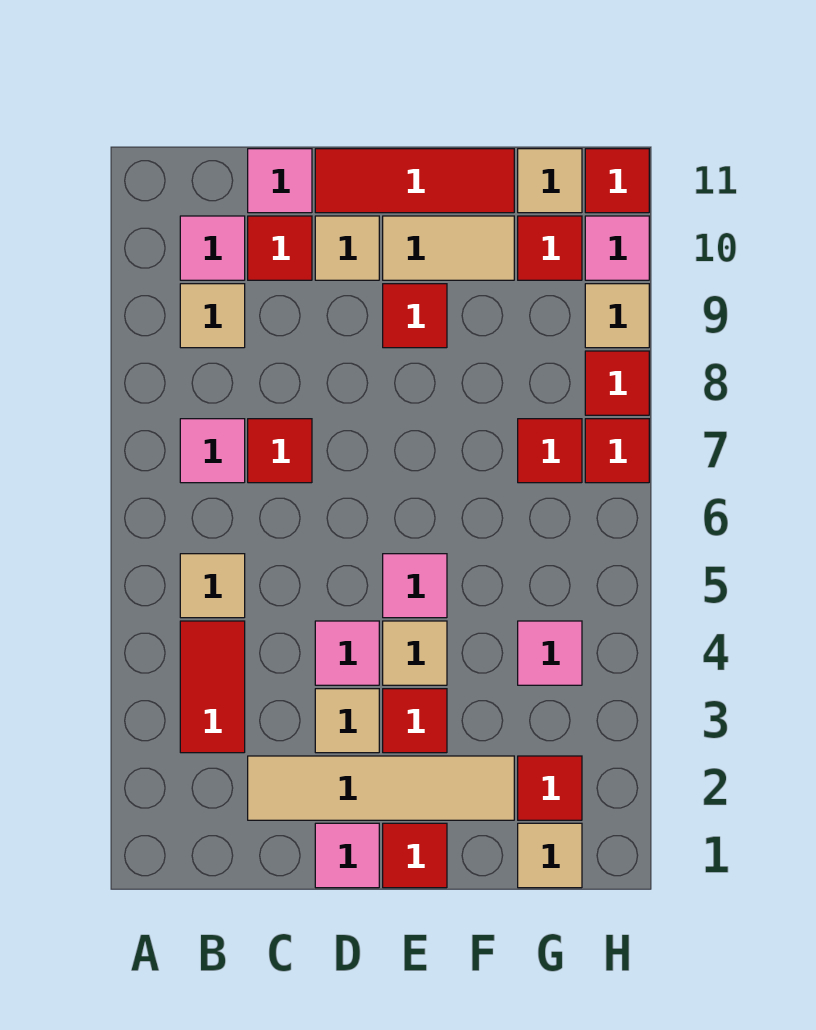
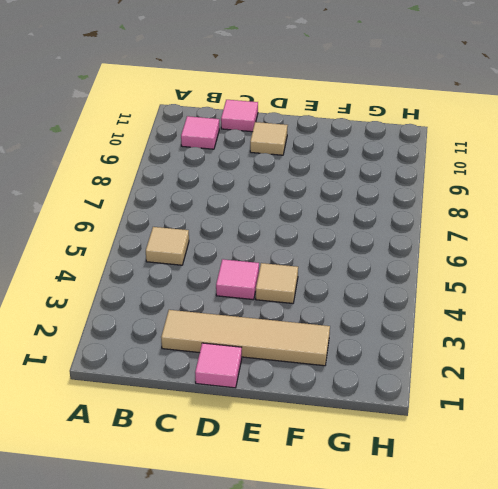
none -> red 1x2 tile [180,621,245,753]
none -> pink 1x1 tile [180,419,245,483]
none -> tan 1x1 tile [180,284,245,348]
none -> red 1x1 tile [248,419,312,483]

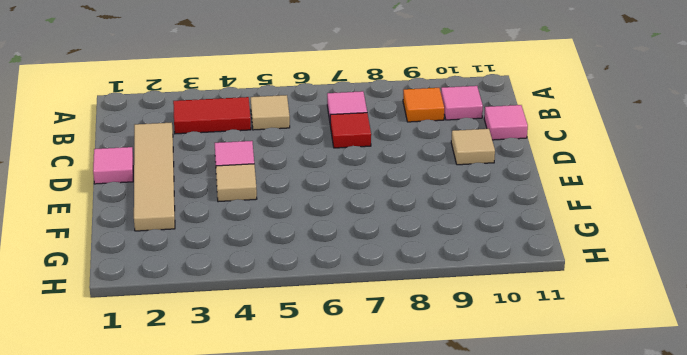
orange 1x1 tile [403,88,444,122] -> tan 1x1 tile [180,284,245,348]
none -> red 1x1 tile [248,216,312,280]
none -> tan 1x1 tile [315,689,379,753]
none -> red 1x3 tile [315,149,514,213]
none -> red 1x1 tile [383,823,447,888]

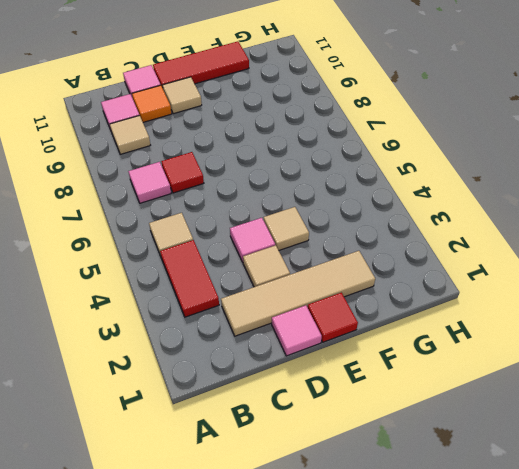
orange 1x1 tile [132,85,172,122] -> red 1x1 tile [248,216,312,280]
none -> red 1x1 tile [383,689,447,753]
none -> pink 1x1 tile [383,554,447,618]
none -> red 1x1 tile [383,284,447,348]
none -> tan 1x2 tile [383,216,514,280]

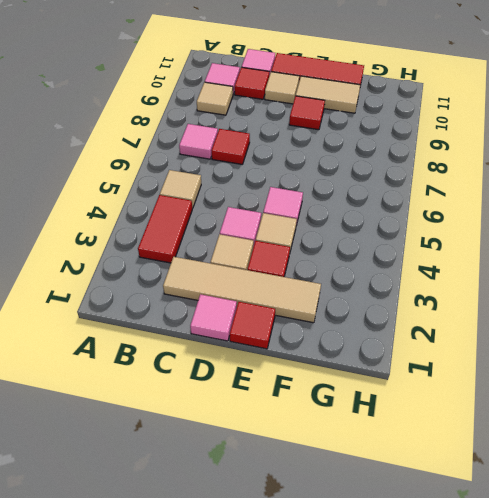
none -> tan 1x1 tile [518,823,582,888]
none -> red 1x1 tile [518,756,582,820]
none -> pink 1x1 tile [518,621,582,685]
none -> red 1x1 tile [518,419,582,483]

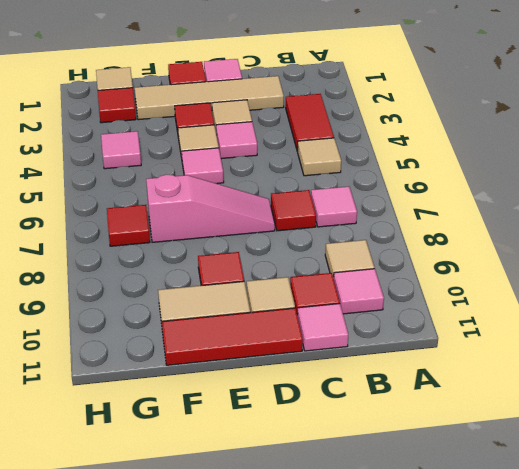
pink 1x3 slope [146,175,275,242] -> none
none -> red 1x1 tile [518,216,582,280]
none -> tan 1x1 tile [518,149,582,213]
none -> red 1x1 tile [585,419,649,483]
none -> red 1x1 tile [585,351,649,415]

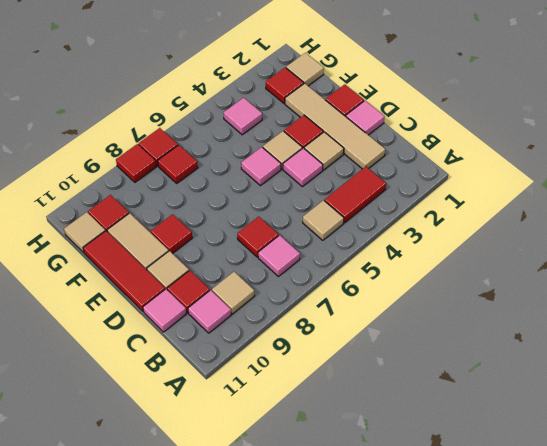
none -> tan 1x1 tile [585,284,649,348]
none -> pink 1x1 tile [585,216,649,280]
none -> red 1x1 tile [585,149,649,213]

